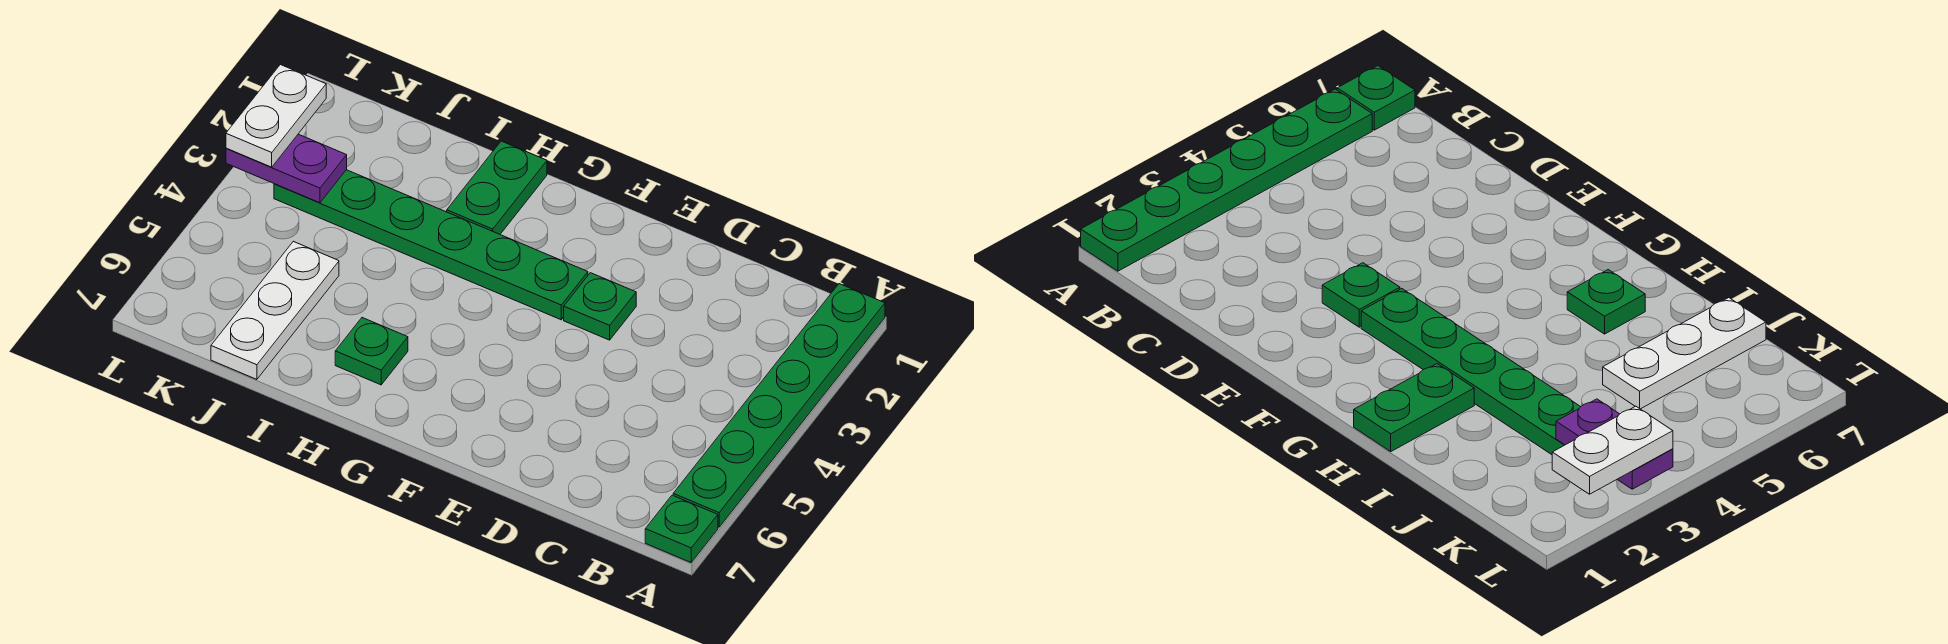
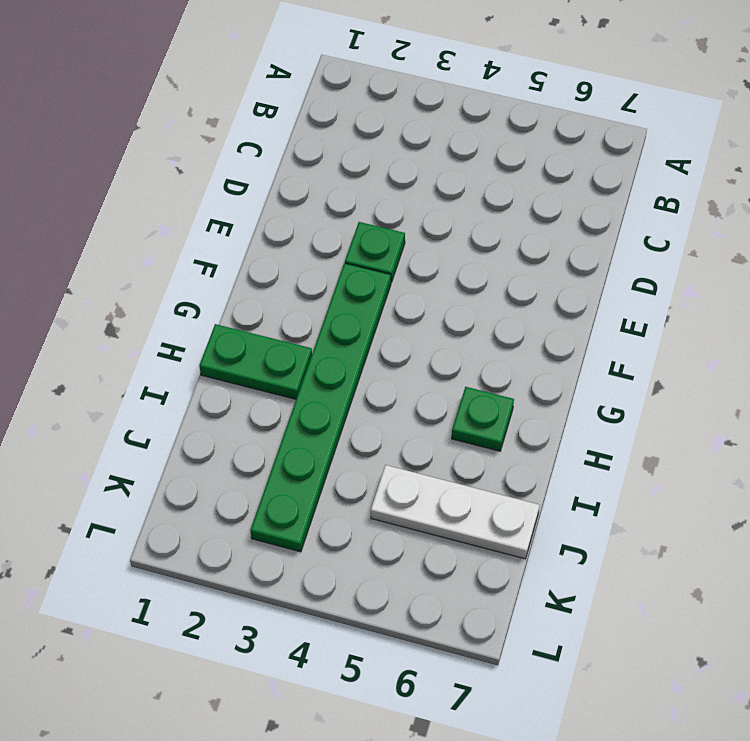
none -> green 1x6 plate [673,284,885,527]
none -> green 1x1 plate [645,495,718,562]

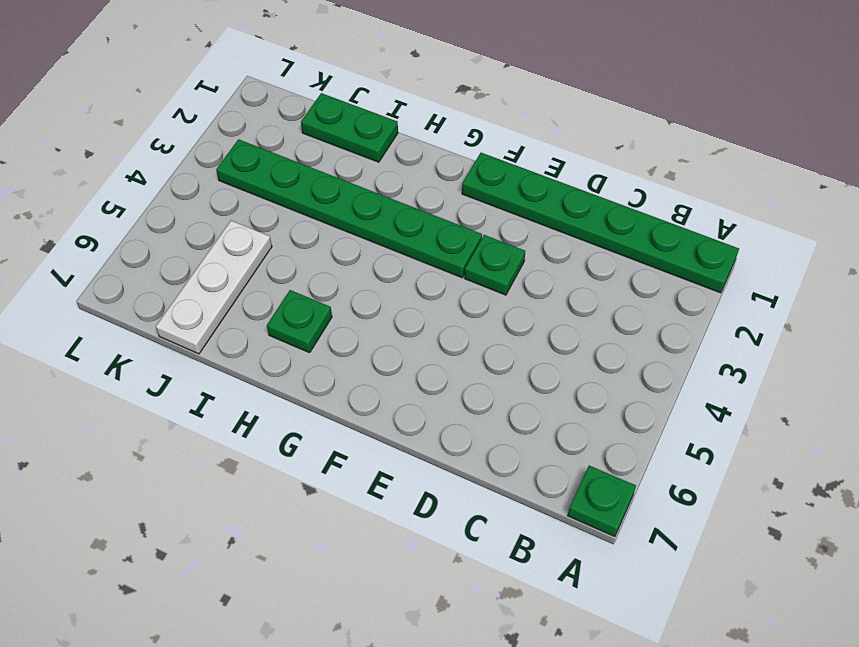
green 1x6 plate [462,153,739,293] -> green 1x6 plate turned to [673,284,885,527]
green 1x2 plate [301,93,398,162] -> green 1x2 plate turned to [447,141,547,234]
none -> purple 1x2 plate [226,134,347,203]
none -> white 1x2 plate [226,65,326,167]

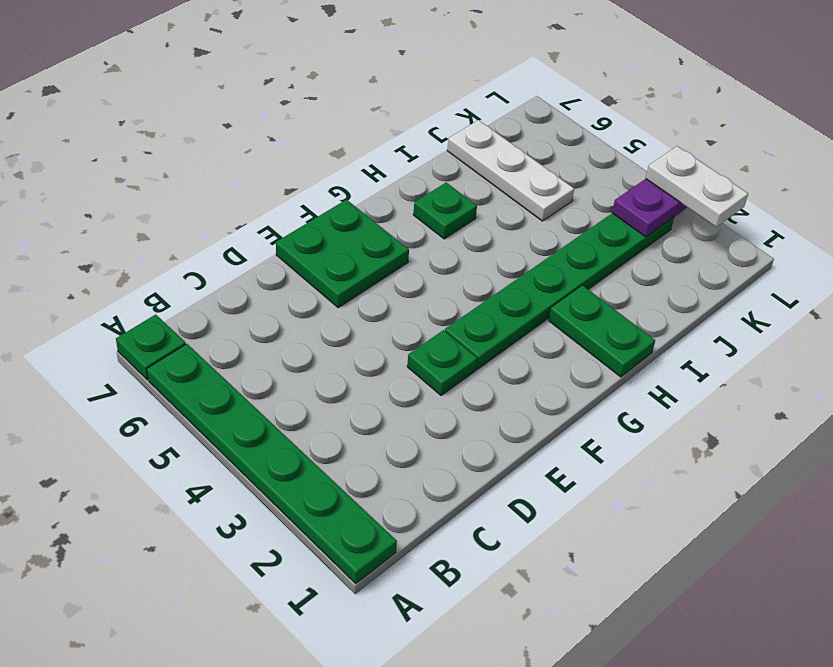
green 2x2 plate [276,200,409,308] -> none

